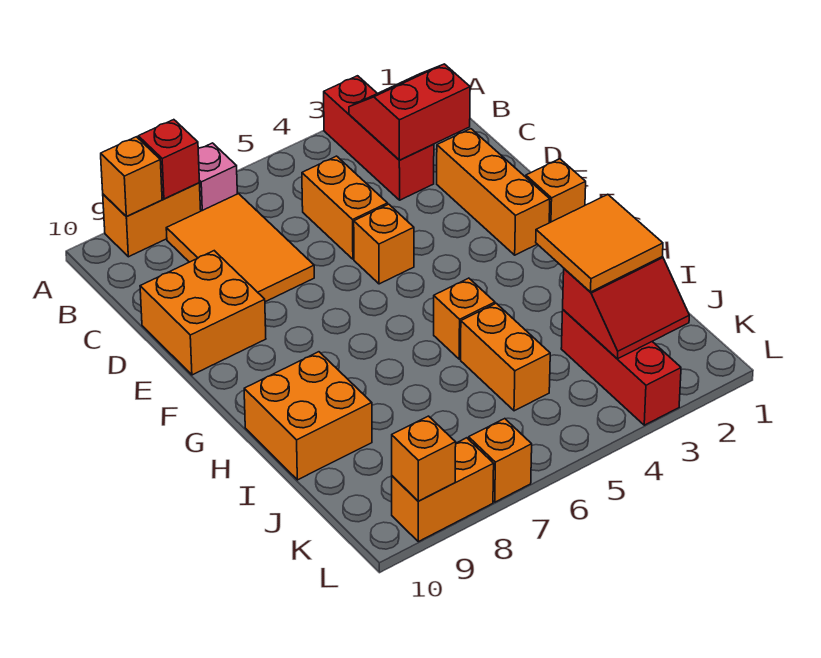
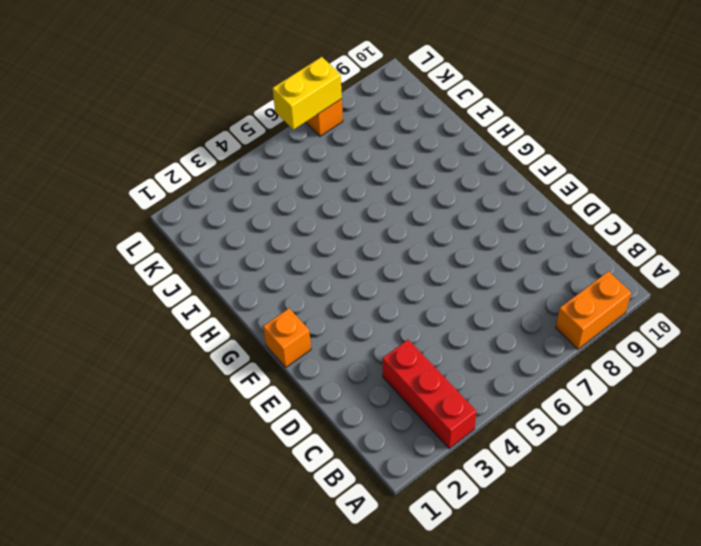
yellow 1x2 brick [273,57,342,130] -> none
none -> pink 1x1 brick [198,143,237,211]
none -> orange 2x3 tile [166,194,314,302]
none -> orange 1x2 brick [302,156,388,259]

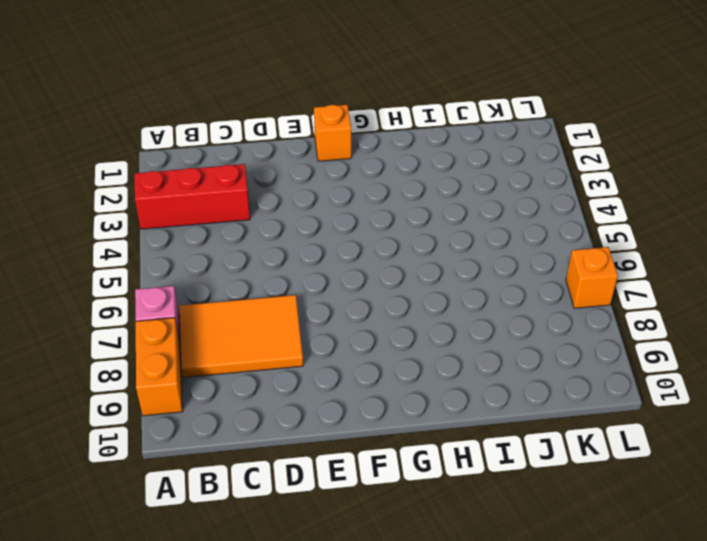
none -> orange 1x2 brick [302,156,388,259]
none -> orange 1x3 brick [437,129,550,255]
none -> orange 2x2 brick [140,251,266,375]

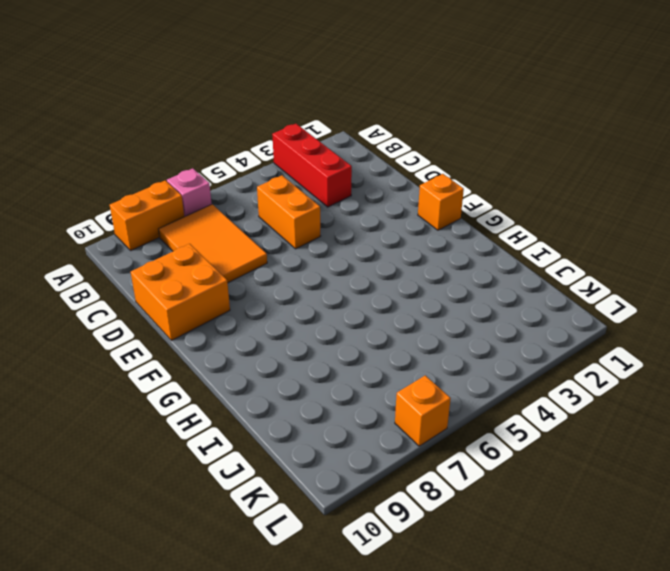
none -> orange 1x3 brick [437,129,550,255]
none -> orange 1x1 brick [354,204,414,284]
none -> orange 1x1 brick [434,278,495,359]

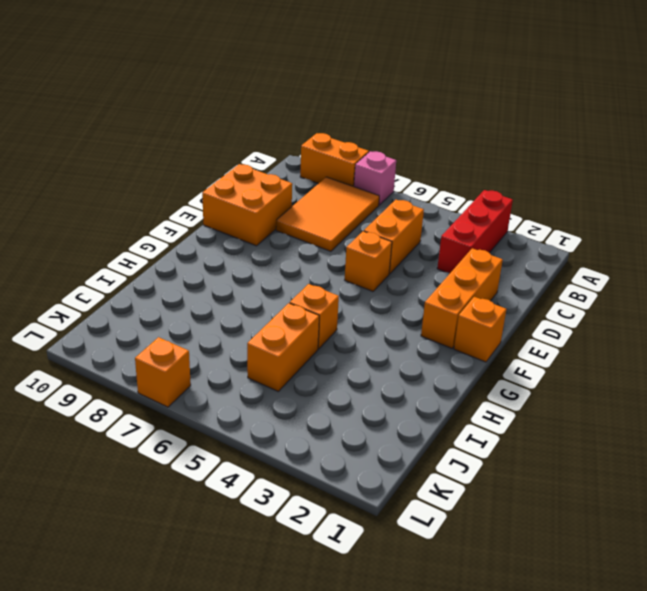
none -> orange 2x2 brick [244,352,372,480]
none -> red 1x3 brick [561,310,681,425]
none -> orange 1x2 brick [392,438,494,542]

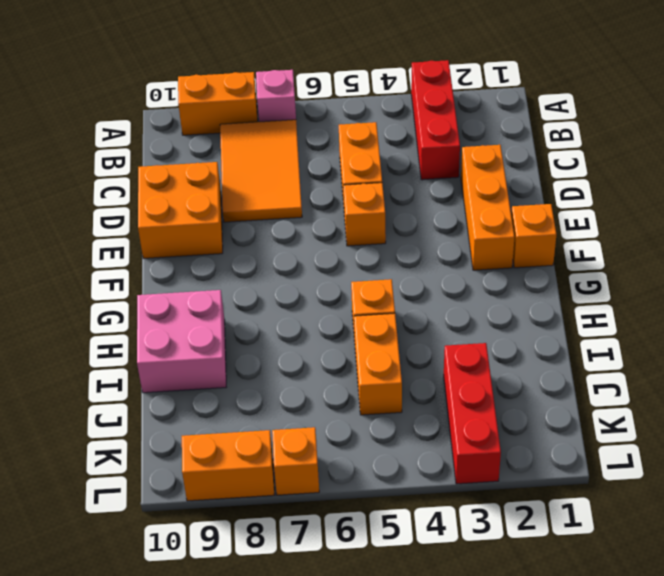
pink 2x2 brick [137,290,226,393] -> orange 2x2 brick [244,352,372,480]
none -> red 1x1 brick [138,120,199,199]
none -> orange 1x1 brick [101,137,162,216]
none -> red 2x2 slope [349,64,470,160]

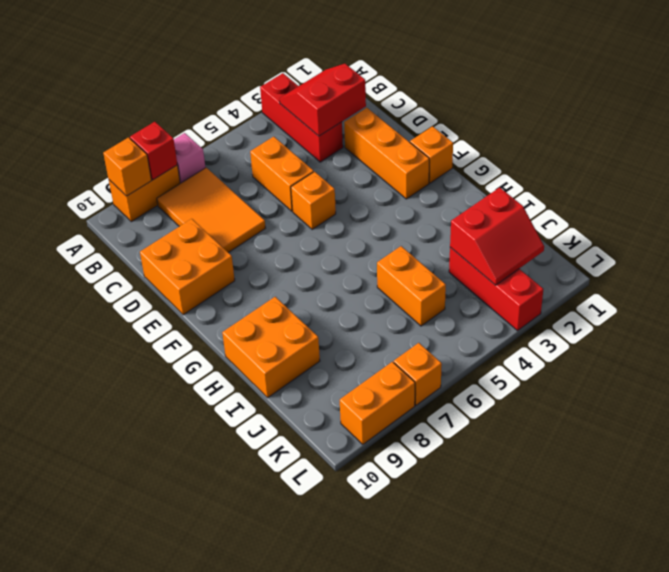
none -> orange 1x1 brick [434,278,495,359]
none -> orange 1x1 brick [392,416,456,501]
none -> orange 2x2 tile [536,195,663,292]

